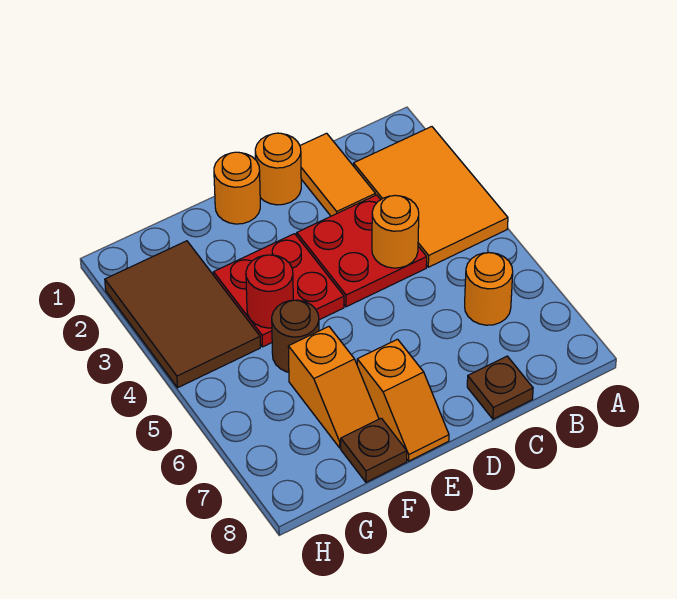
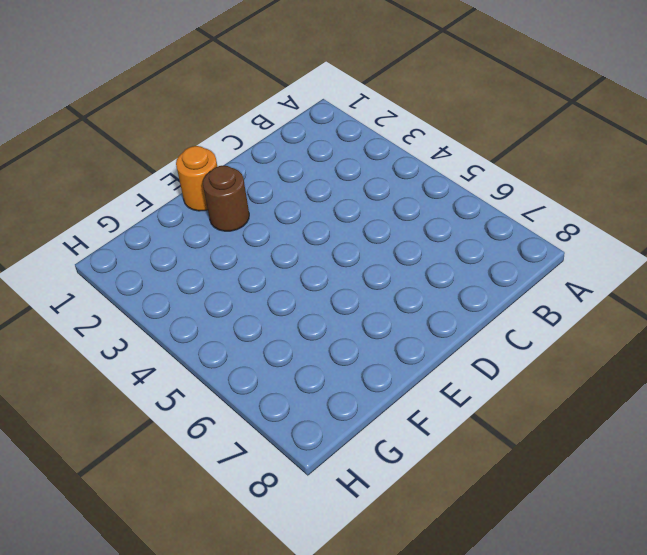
brown 1x1 round brick [203,166,249,231] -> brown 1x1 round brick moved to [272,300,319,372]
none -> orange 2x3 tile [354,127,508,267]
none -> orange 1x1 round brick [465,253,513,325]
none -> orange 1x2 tile [300,133,376,216]

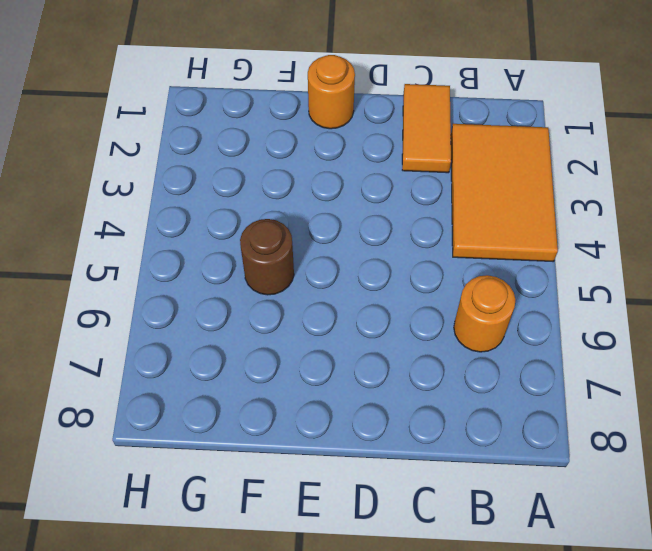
none -> red 2x2 plate [297,195,427,307]
none -> brown 1x1 plate [467,356,533,419]
none -> orange 1x1 round brick [255,133,301,205]

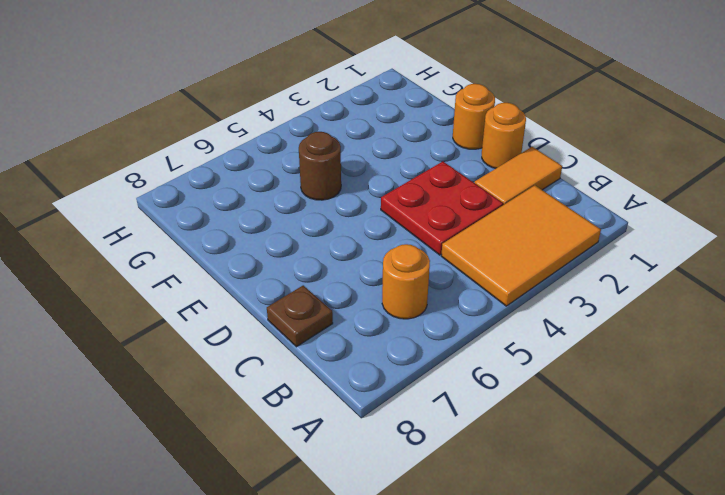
none -> red 2x2 plate [214,234,344,347]
none -> orange 1x2 slope [357,339,449,461]
none -> orange 1x2 slope [288,327,379,448]

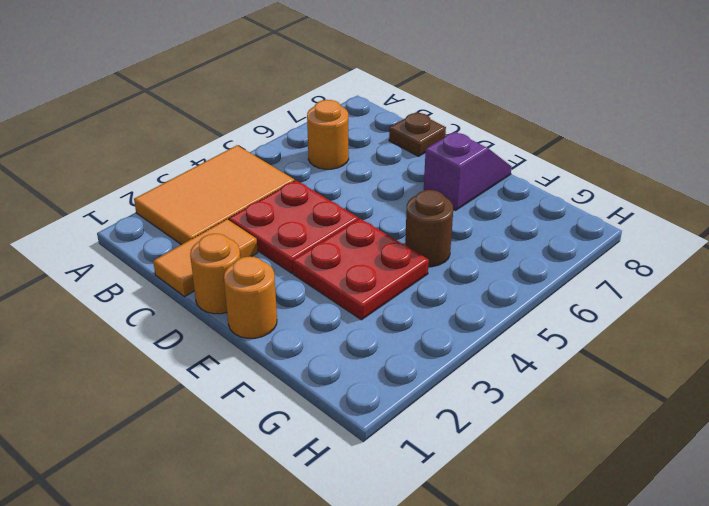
purple 1x2 slope [424,132,512,210] -> orange 1x2 slope [357,339,449,461]
none -> orange 1x2 slope [288,327,379,448]
none -> brown 1x1 plate [341,418,407,482]
none -> brown 2x3 tile [105,241,260,388]

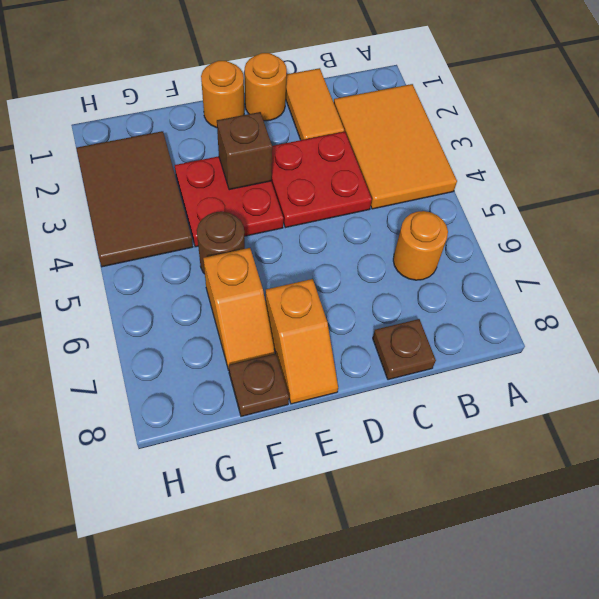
brown 1x1 brick [217,112,272,190] -> none
none -> orange 1x1 round brick [372,195,419,268]
none -> red 1x1 round brick [246,255,293,328]

